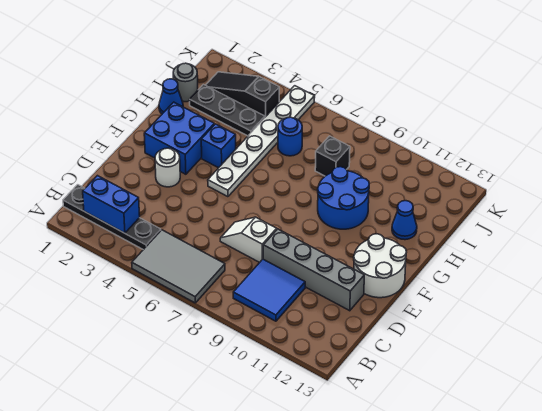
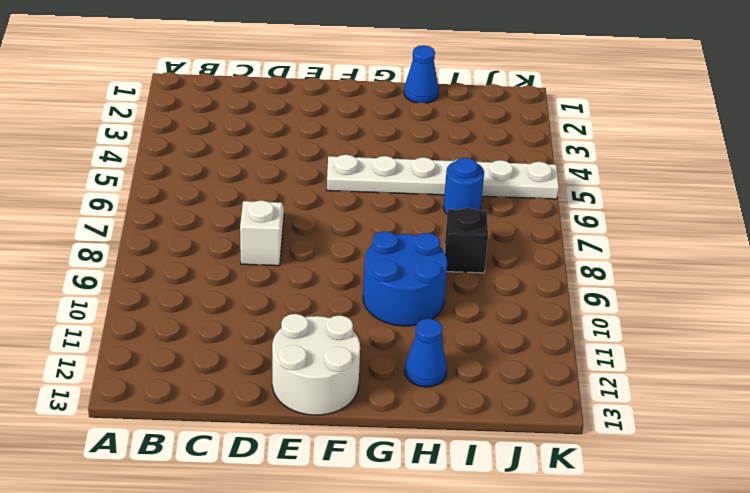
none -> grey 2x3 tile [132,230,225,303]
none -> black 1x4 plate [63,185,161,250]
none -> blue 2x2 tile [233,259,305,321]

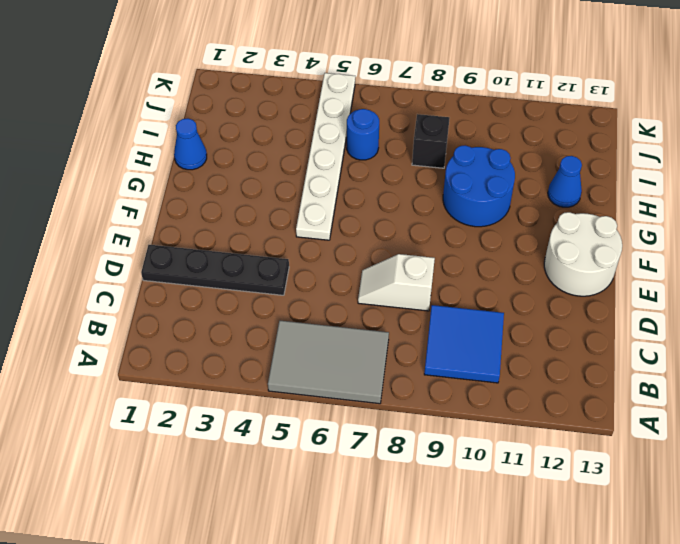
black 1x4 plate [141,245,289,295] -> black 1x4 plate moved to [63,185,161,250]
none -> grey 1x4 brick [263,229,364,311]
none -> white 1x1 round brick [155,148,180,187]
none -> blue 2x2 brick [144,102,214,174]

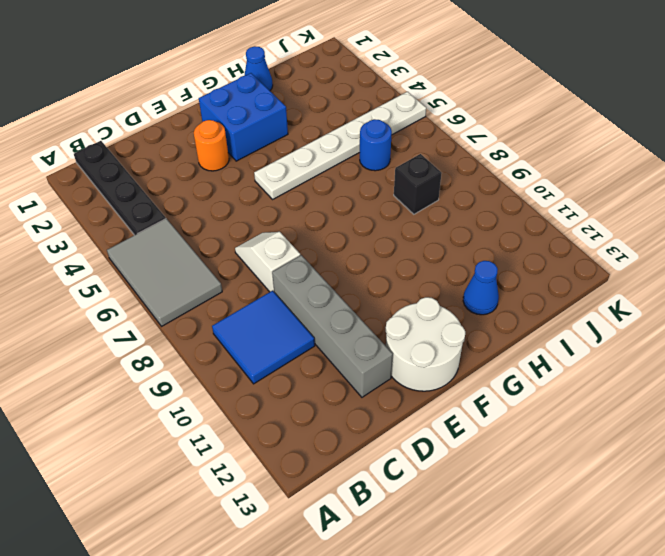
orange 1x1 round brick [194,120,229,171] -> white 1x1 round brick [155,148,180,187]
none -> blue 1x1 brick [201,124,236,168]
none -> blue 2x2 round brick [318,167,369,229]
none -> grey 1x1 round brick [173,63,198,102]

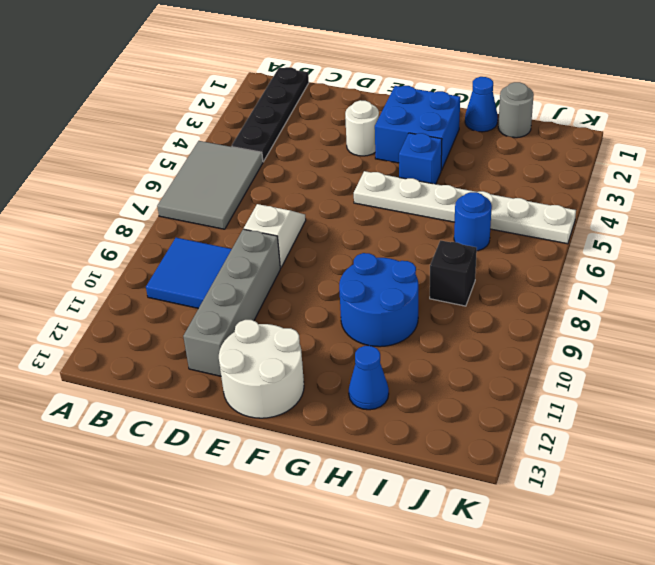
none -> black 1x3 plate [190,85,265,136]
none -> black 1x3 slope [206,72,279,117]
none -> blue 1x2 brick [83,176,140,233]

